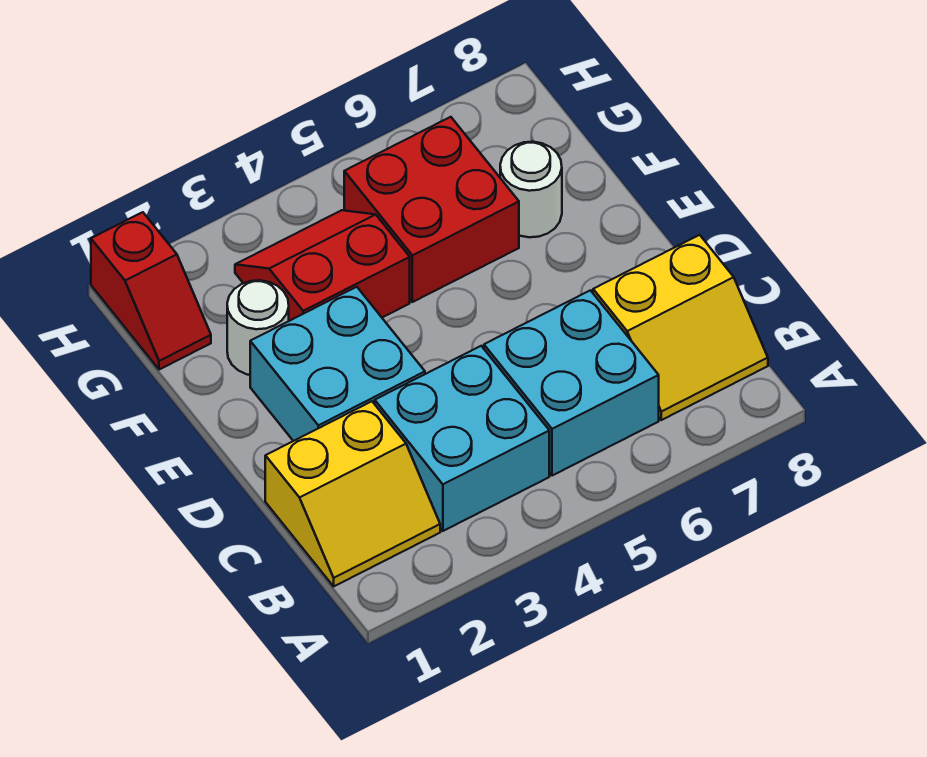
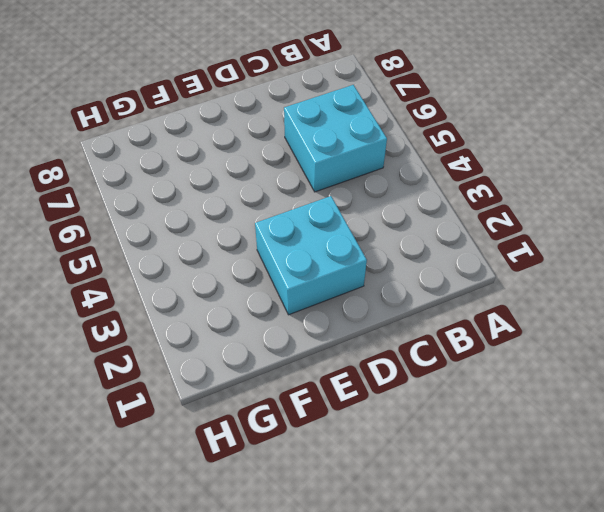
none -> yellow 2x2 slope [265,401,440,586]
none -> cyan 2x2 brick [375,346,549,531]

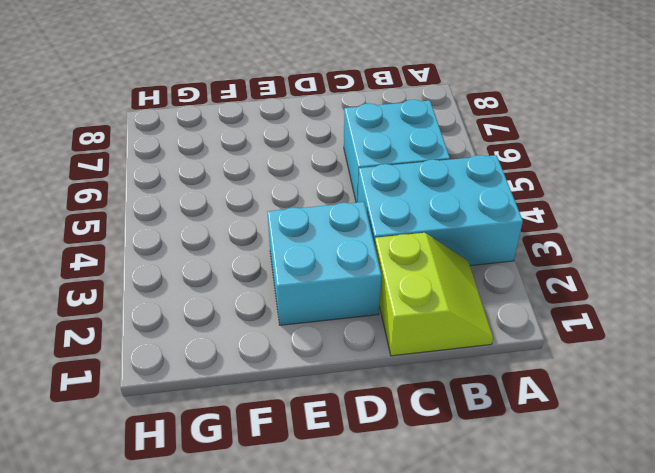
cyan 2x3 brick [358,155,523,266] -> cyan 2x2 brick [375,346,549,531]
lime 2x2 slope [375,233,493,356] -> yellow 2x2 slope [265,401,440,586]
none -> yellow 2x2 slope [593,235,768,420]
none -> white 1x1 round brick [227,280,289,375]

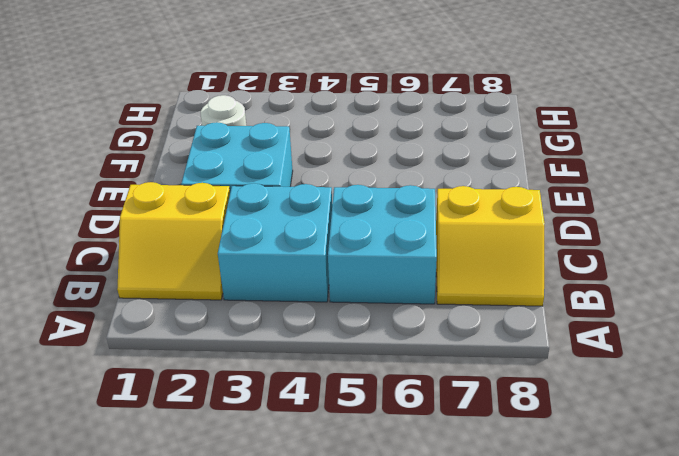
none -> red 2x2 slope [235,210,410,321]
none -> red 2x2 brick [344,117,519,302]

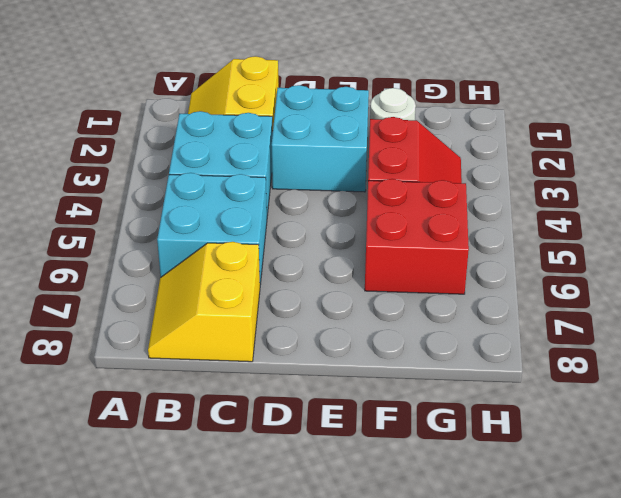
none -> white 1x1 round brick [500,142,562,237]
none -> red 1x2 slope [91,212,211,370]

